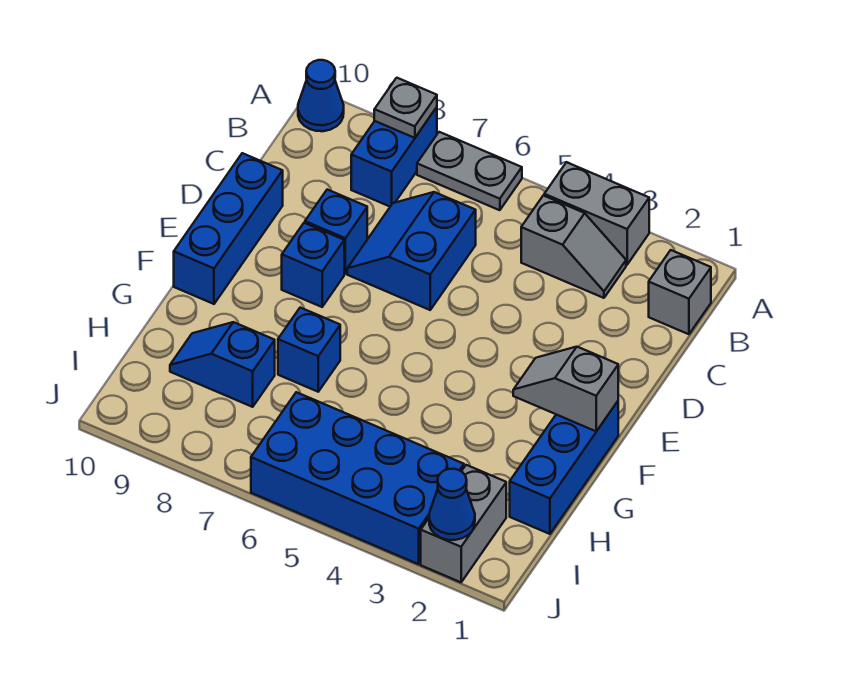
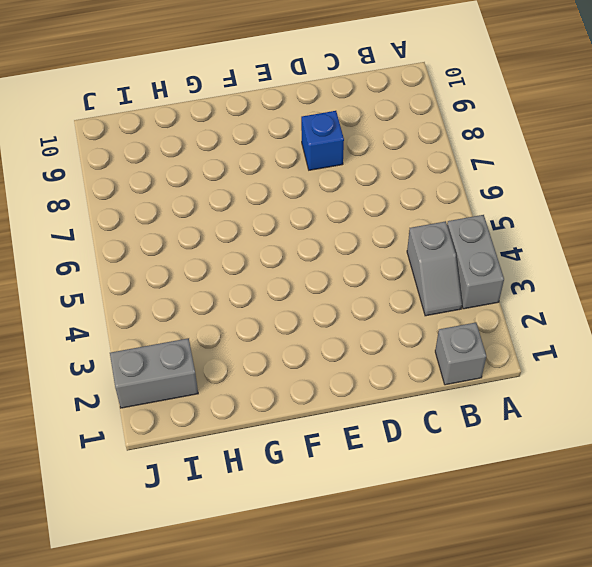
none -> grey 1x2 plate [417,132,522,210]
none -> blue 1x2 brick [351,107,437,206]
none -> blue 1x1 cone [298,60,344,131]

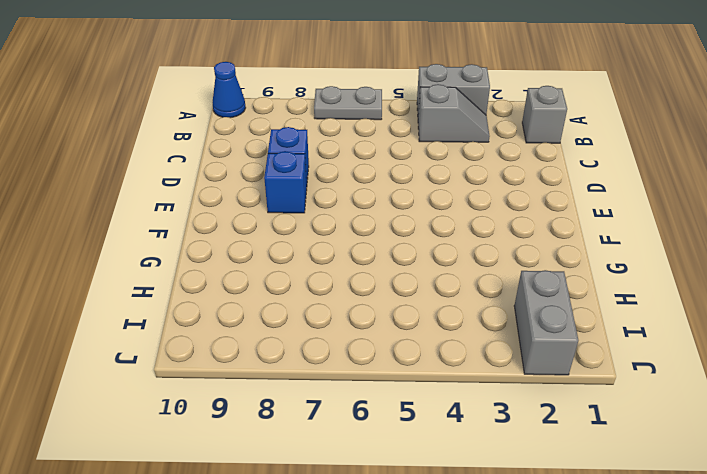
none -> blue 1x2 brick [351,107,437,206]
none -> blue 2x2 slope [347,192,476,310]
none -> blue 1x3 brick [174,153,283,304]

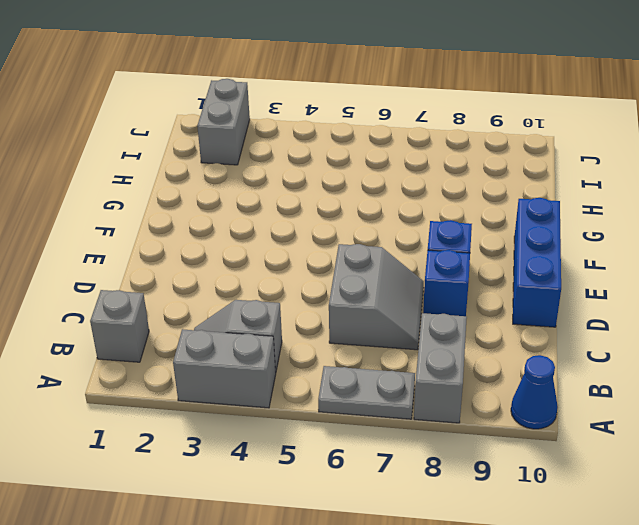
grey 1x2 brick [414,313,467,423] -> blue 1x2 brick [351,107,437,206]
grey 2x2 slope [329,244,424,350] -> blue 2x2 slope [347,192,476,310]
none -> blue 1x3 brick [510,401,618,534]
none -> blue 1x1 brick [278,308,340,392]
none -> blue 1x2 slope [170,322,275,407]

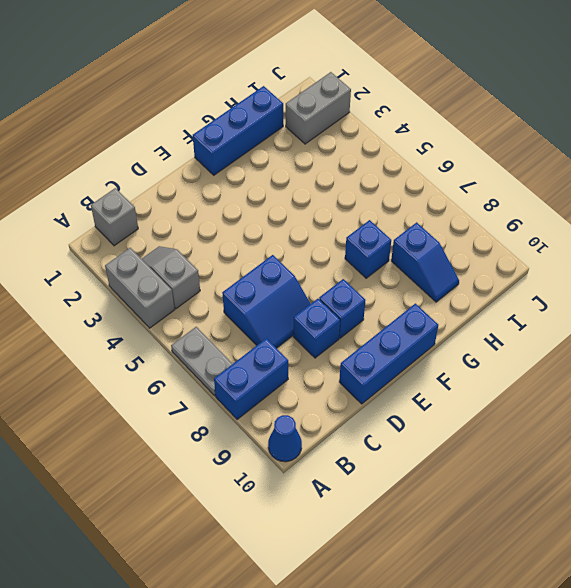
none -> blue 2x4 brick [251,392,464,564]
none -> grey 1x1 plate [374,78,437,138]
none -> grey 1x2 slope [513,347,618,431]

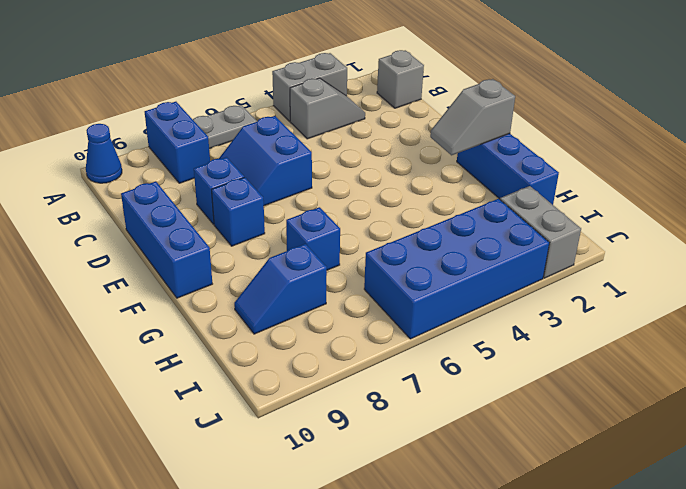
none -> grey 1x1 plate [374,78,437,138]
none -> blue 1x1 cone [429,469,475,540]

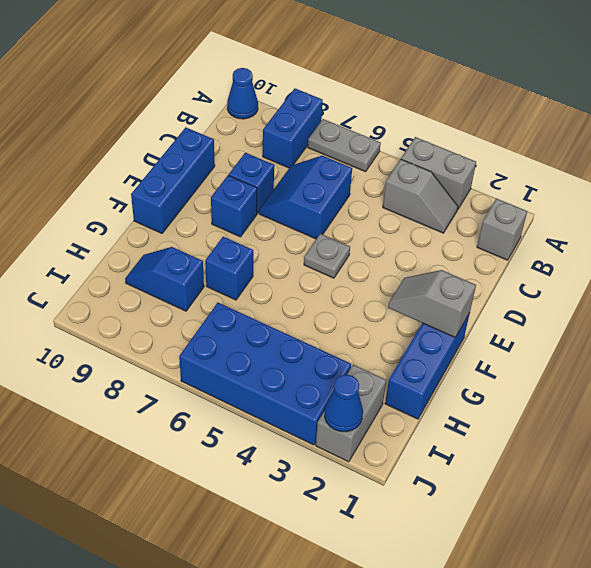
grey 1x1 plate [304,234,350,278] -> grey 1x1 plate moved to [374,78,437,138]

